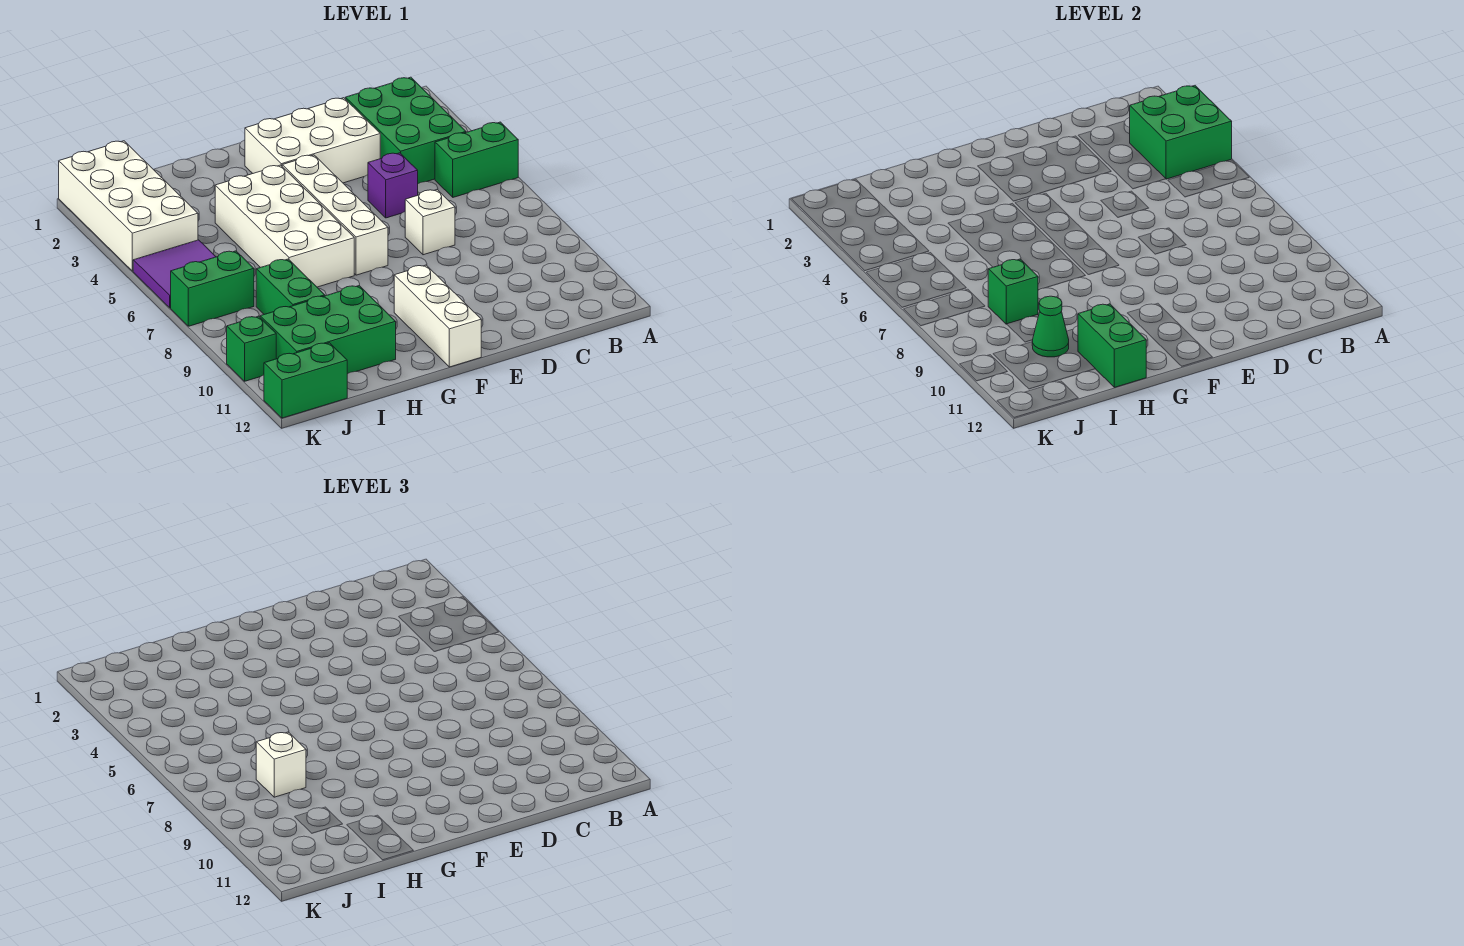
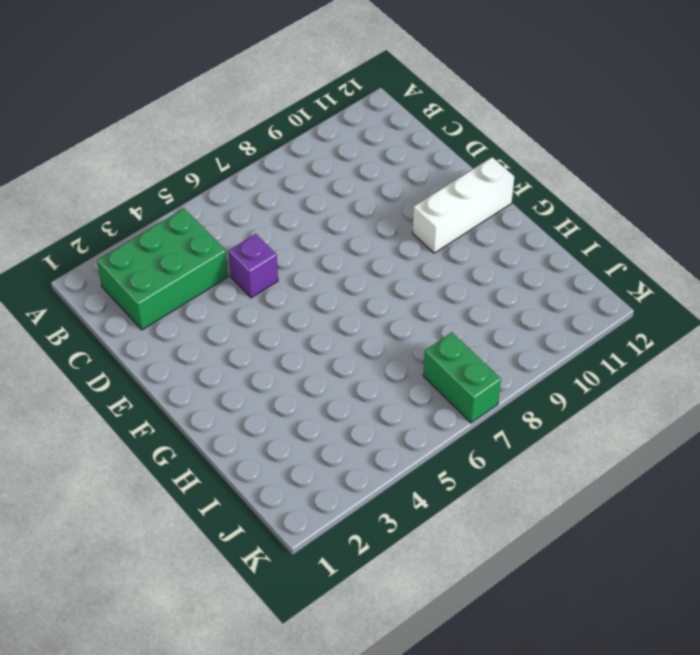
none -> green 1x2 brick [435,122,518,197]
none -> white 2x3 brick [245,98,380,183]
none -> white 1x1 brick [405,190,455,255]

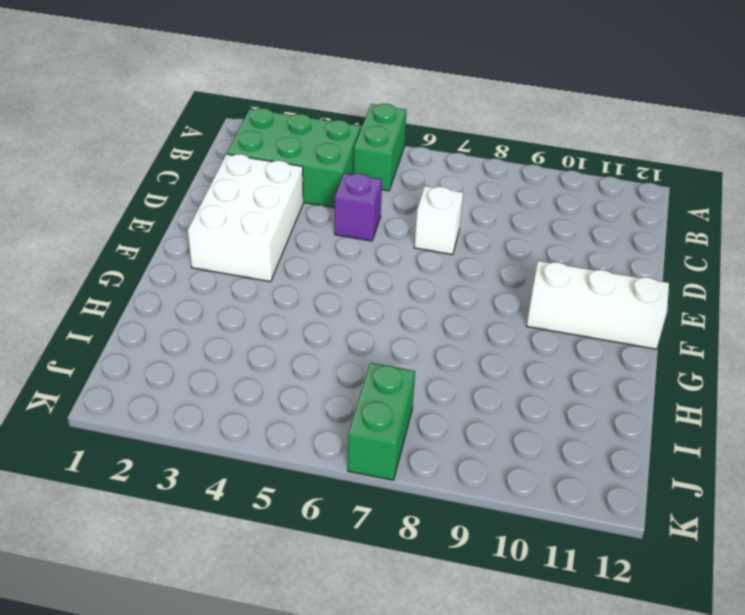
none -> white 1x4 brick [282,155,388,275]
none -> white 2x4 brick [215,165,354,287]
none -> green 2x3 brick [260,286,396,374]

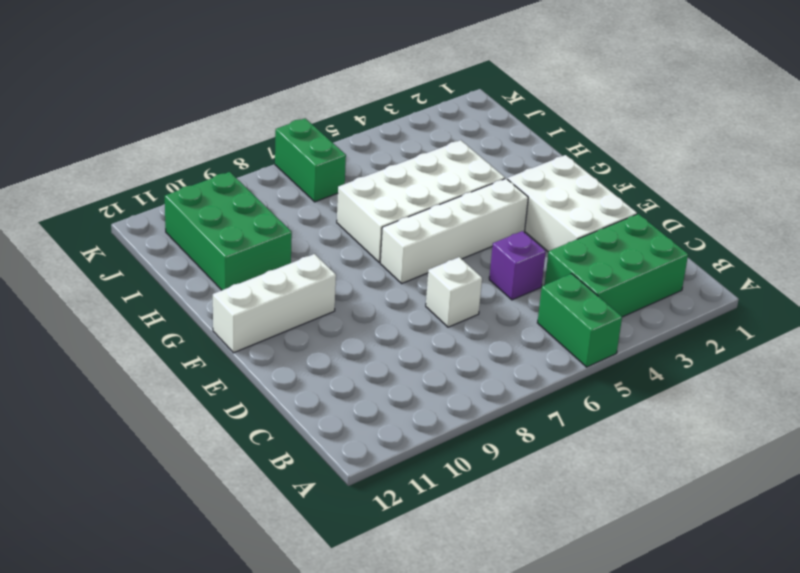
none -> green 1x2 brick [256,259,325,314]
none -> white 2x4 brick [59,141,198,271]
none -> purple 2x2 tile [133,240,216,308]

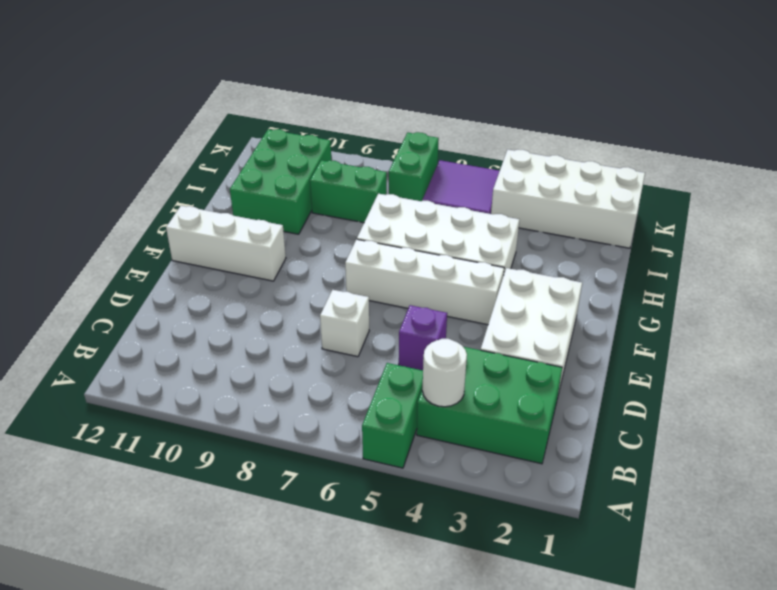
white 1x1 round brick [422,339,467,407] -> green 2x2 brick [1130,86,1232,179]
none -> green 1x2 brick [264,343,347,418]
none -> green 1x1 brick [227,316,276,381]
none -> green 1x2 brick [1078,304,1146,387]

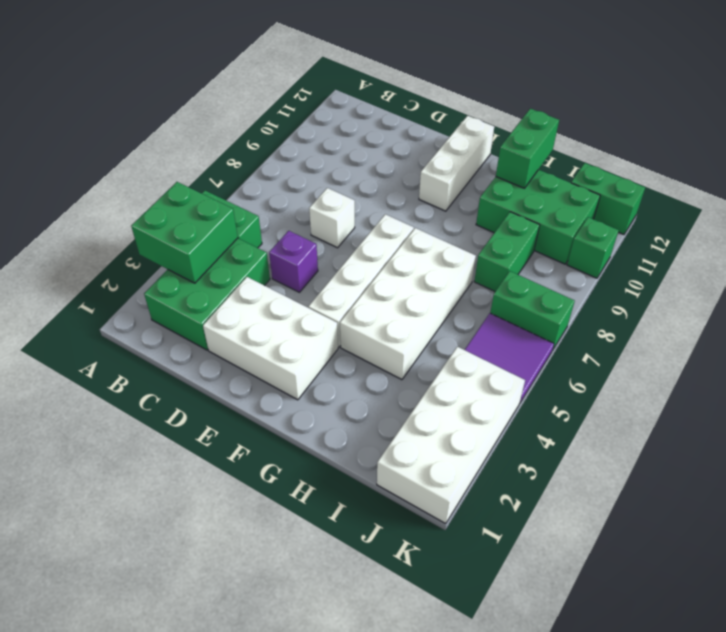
none -> green 1x1 brick [988,259,1038,324]
none -> green 1x1 cone [1032,296,1069,357]
none -> white 1x1 brick [256,732,306,797]

